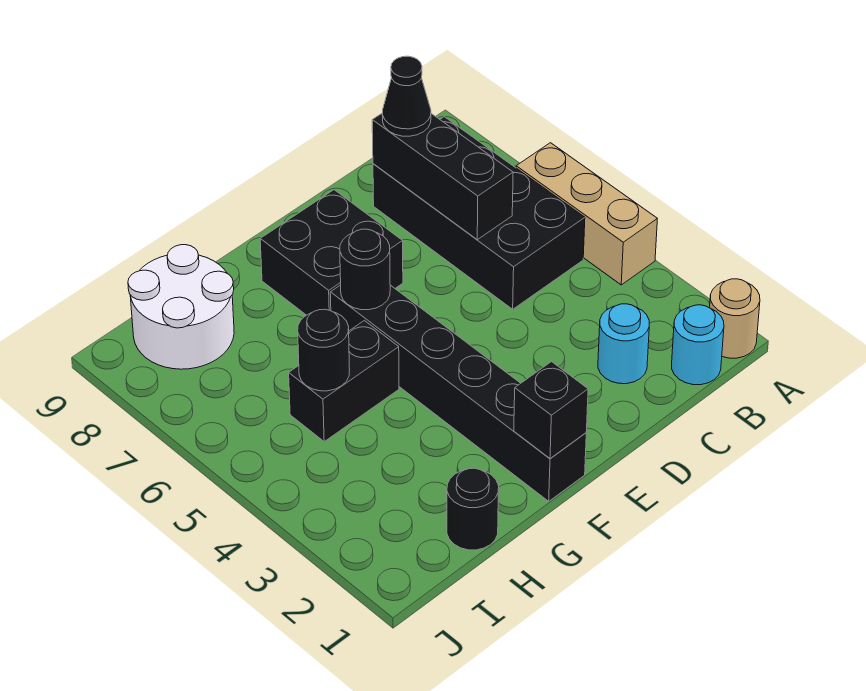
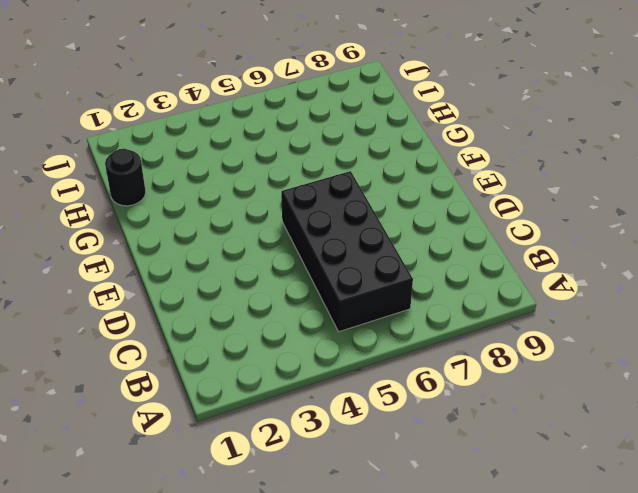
black 2x4 brick [281,171,413,332] -> black 2x4 brick turned to [373,117,585,309]
none -> tan 1x1 round brick [710,279,760,358]
none -> tan 1x3 brick [516,143,657,285]
none -> cyan 1x1 round brick [672,305,724,385]

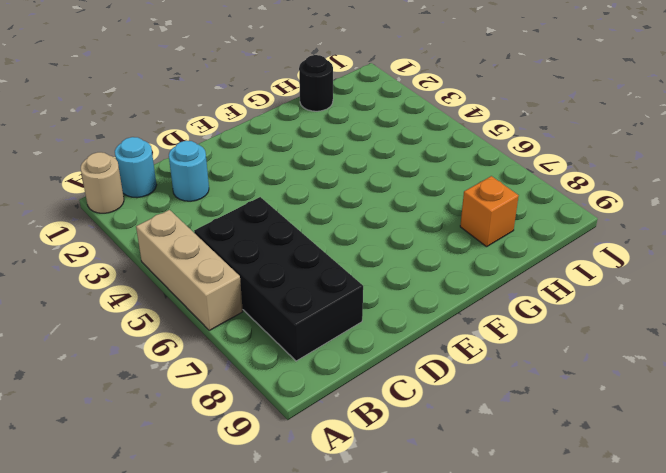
orange 1x1 brick [460,176,519,247] -> white 2x2 round brick [128,245,234,369]
none -> black 2x2 brick [260,190,403,315]
none -> black 1x6 brick [330,285,586,501]
none -> black 1x2 brick [289,320,399,441]

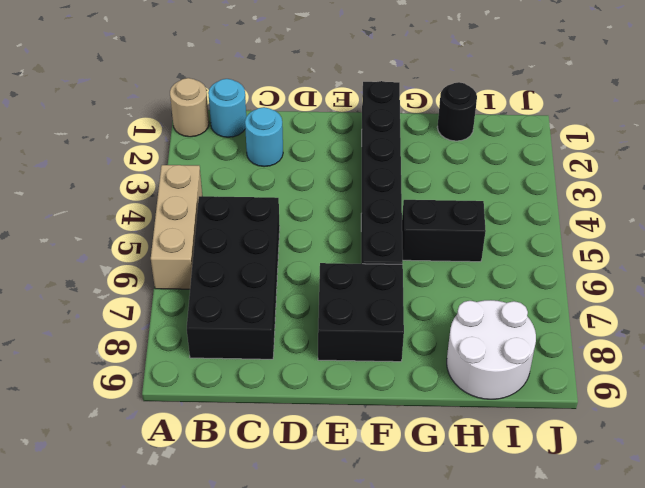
none -> black 1x3 brick [372,113,513,240]
none -> black 1x1 brick [514,362,588,459]
none -> black 1x1 round brick [340,229,390,310]

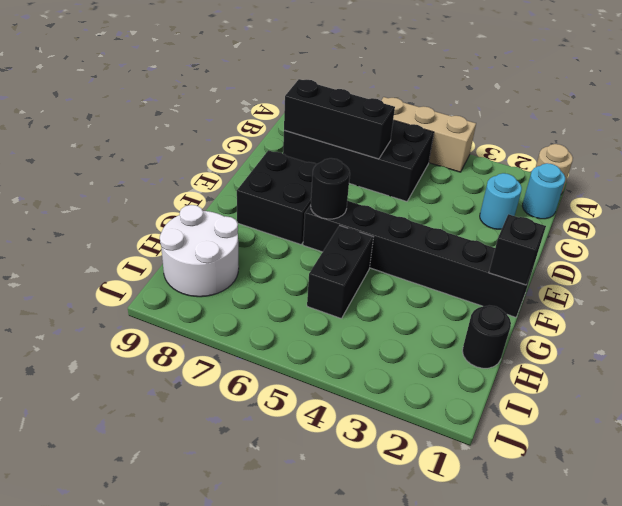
none -> black 1x1 round brick [298,309,350,391]
none -> black 1x1 cone [382,56,431,136]

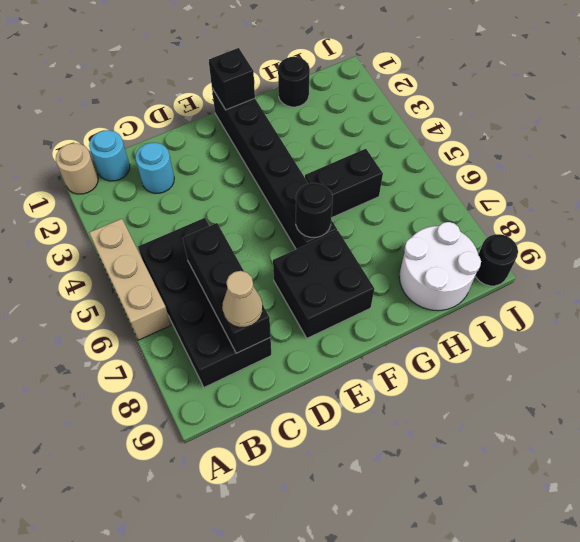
tan 1x1 cone [222,271,263,327] -> black 1x1 cone [382,56,431,136]
black 1x1 round brick [475,234,518,286] -> black 1x1 round brick moved to [298,309,350,391]

